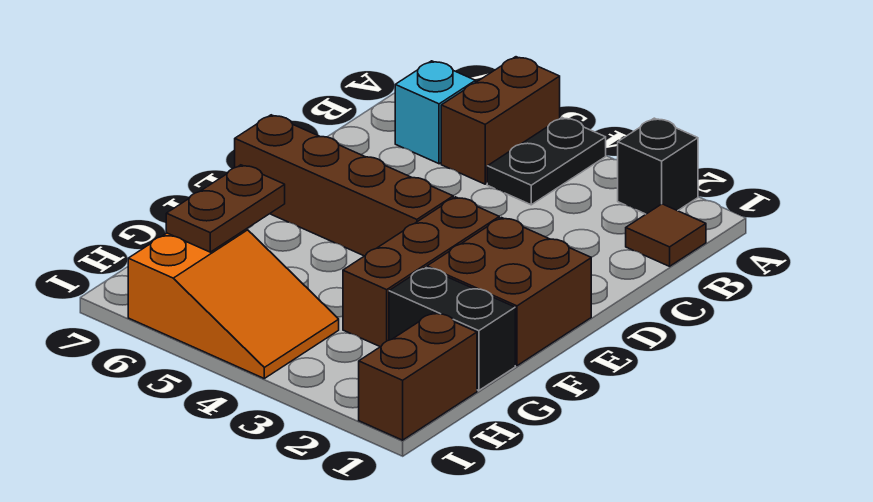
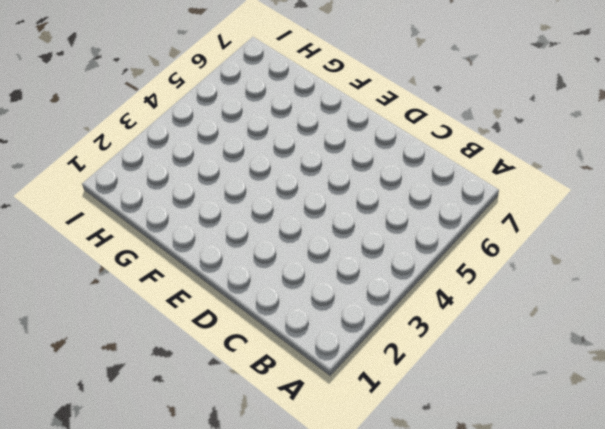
none -> black 1x1 brick [618,118,698,214]
none -> black 1x2 plate [487,118,606,205]
none -> brown 1x2 brick [441,57,560,184]

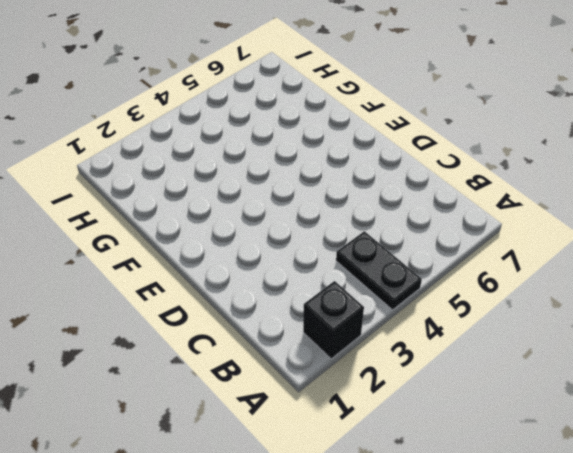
none -> brown 1x2 brick [441,57,560,184]
none -> brown 1x1 tile [626,204,706,266]
none -> cyan 1x1 brick [395,61,475,164]

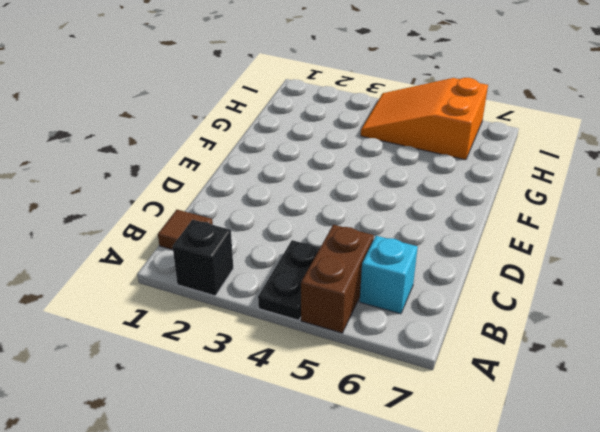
none -> brown 2x2 brick [427,218,591,366]
none -> brown 1x3 brick [343,197,499,347]
none -> brown 1x4 brick [235,115,453,256]

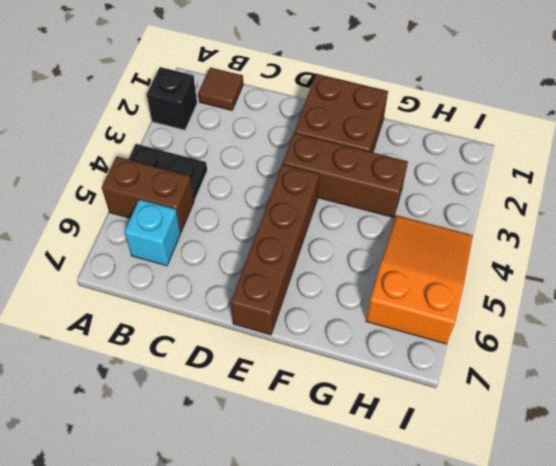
none -> black 1x2 brick [389,267,515,391]
none -> brown 1x2 brick [359,313,477,440]
none -> brown 1x2 plate [166,165,285,252]

